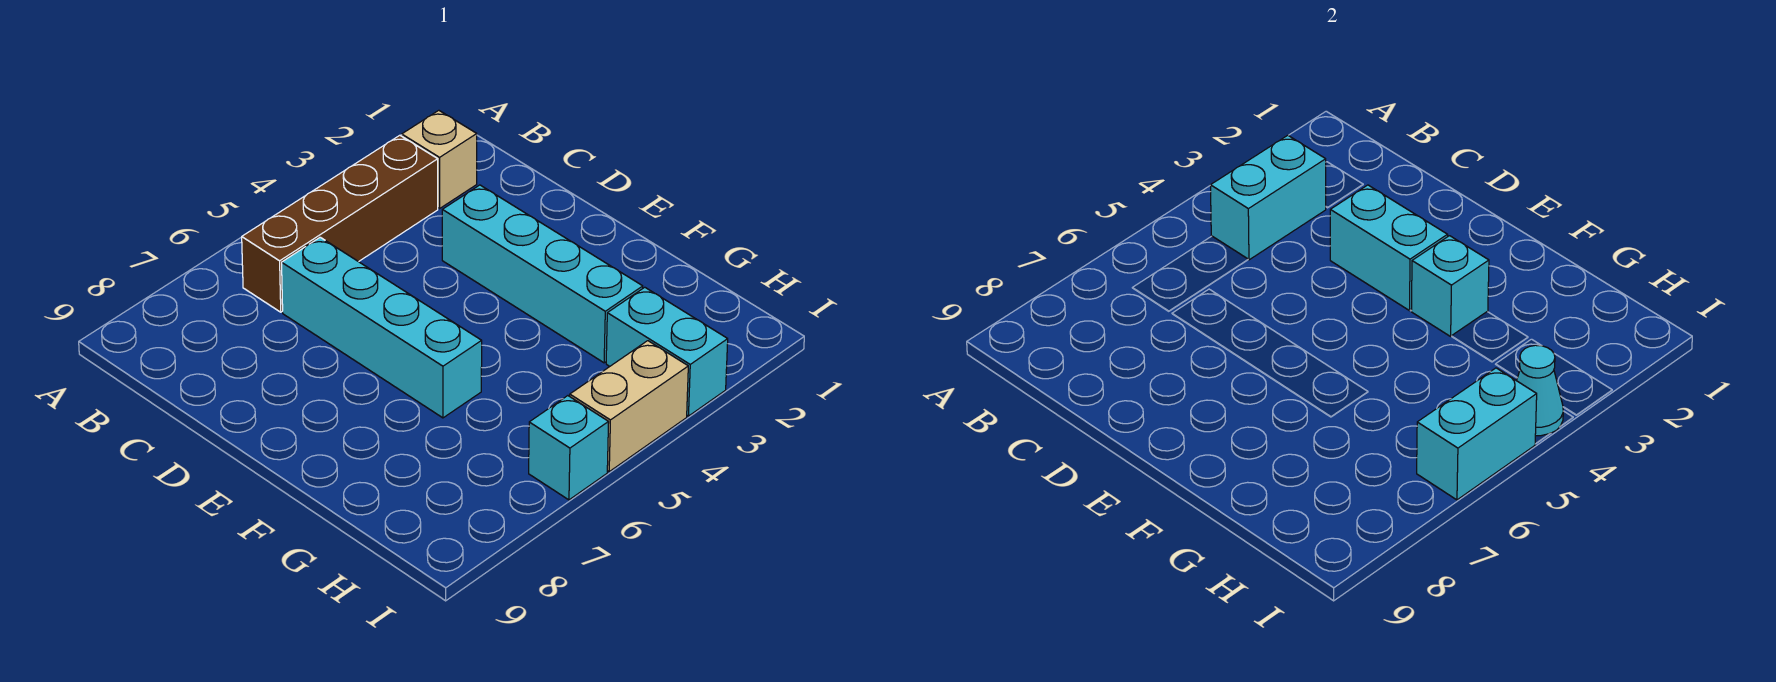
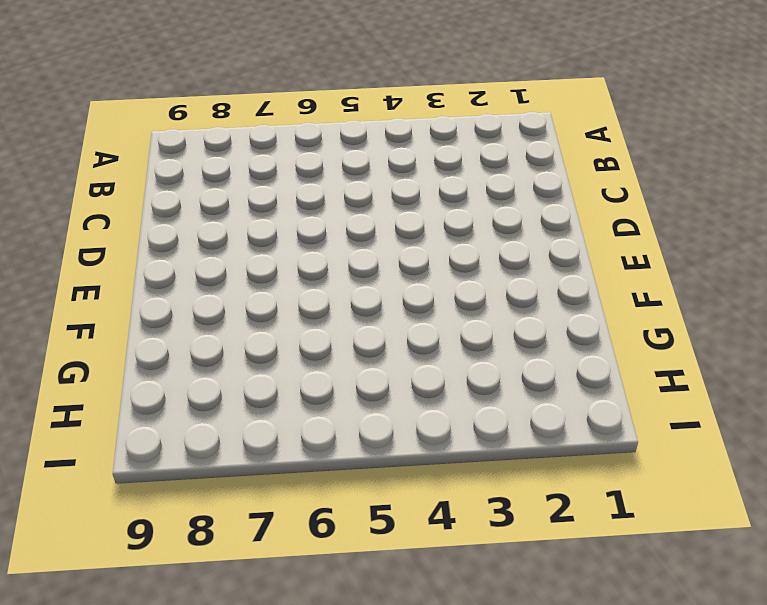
none -> tan 1x1 brick [402,110,477,208]
none -> brown 1x4 brick [242,135,438,312]
none -> cyan 1x4 brick [282,237,482,418]

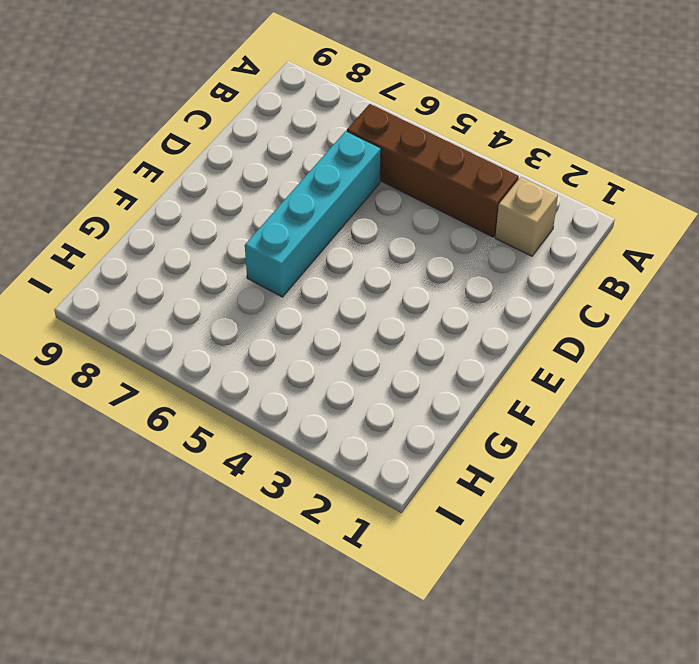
none -> cyan 1x4 brick [442,185,643,363]
none -> cyan 1x2 brick [606,287,728,416]
none -> tan 1x2 brick [570,341,688,472]

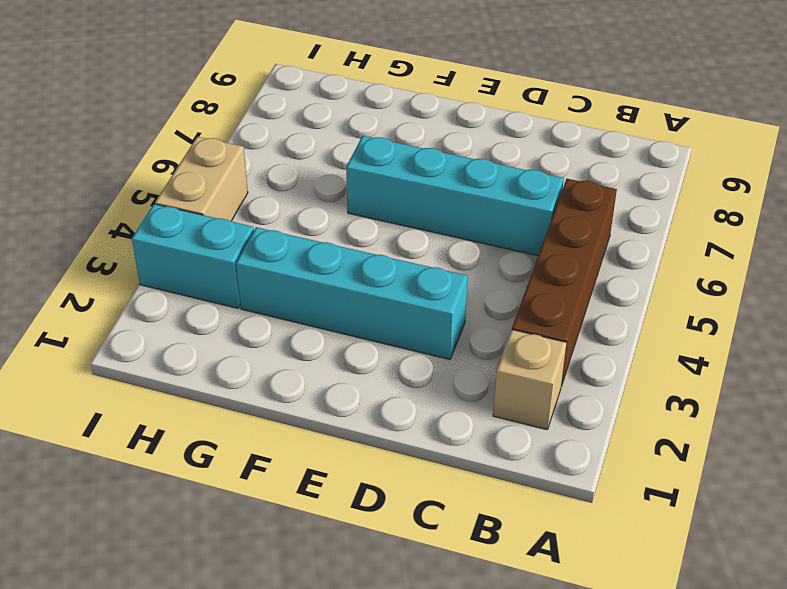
none -> cyan 1x1 brick [529,396,609,500]
none -> cyan 1x2 brick [1210,135,1326,260]
none -> cyan 1x2 brick [1330,185,1448,311]

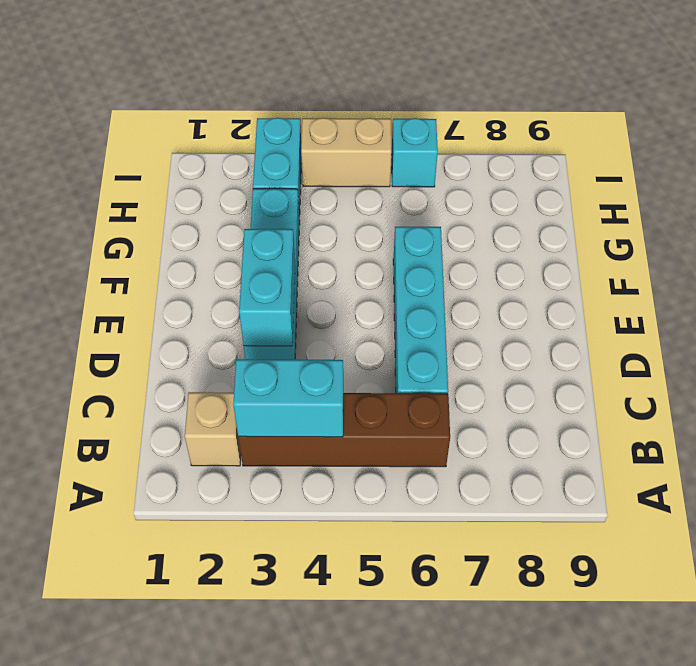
none -> cyan 1x1 brick [1411,236,1489,336]
none -> cyan 1x1 cone [1517,345,1563,436]
none -> cyan 1x2 brick [1417,368,1537,500]

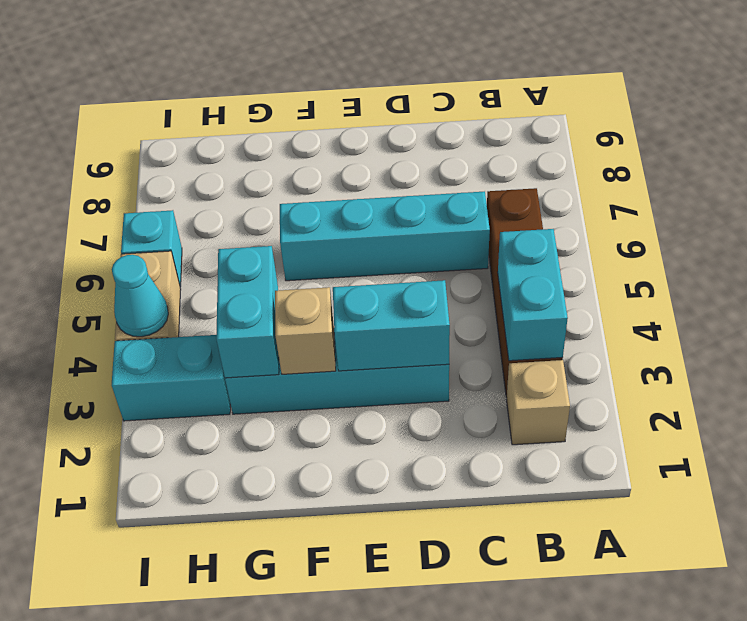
tan 1x1 brick [275,287,336,374] -> cyan 1x1 brick [1411,236,1489,336]
cyan 1x2 brick [216,246,279,378] -> cyan 1x2 brick moved to [1417,368,1537,500]

